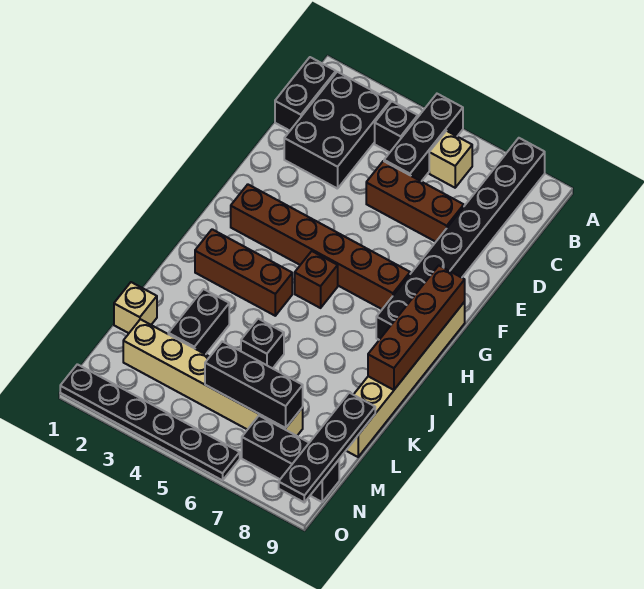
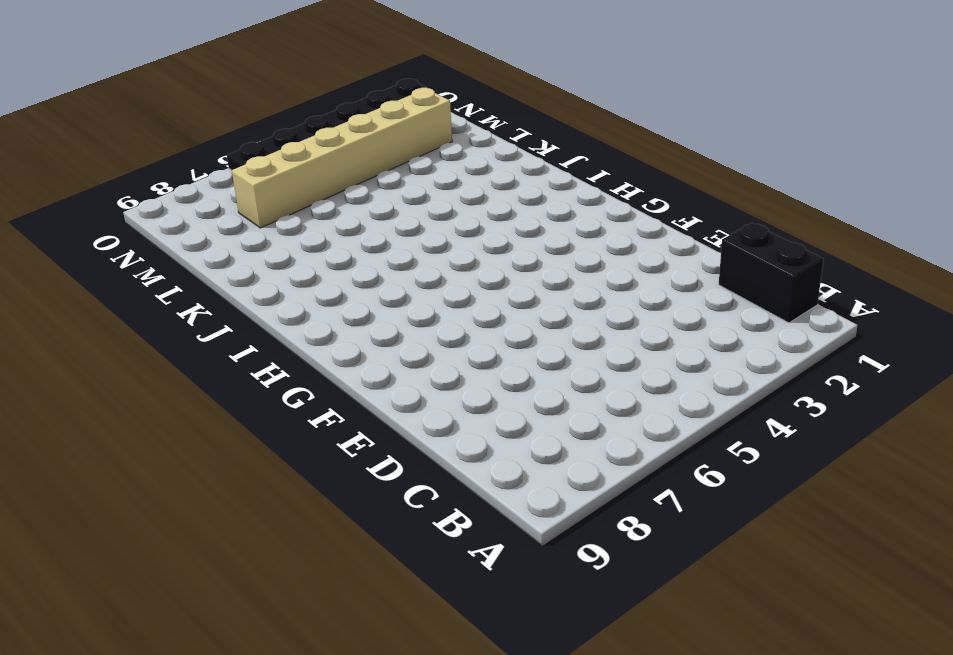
none -> black 1x3 brick [384,94,463,181]
none -> black 1x8 brick [376,138,545,340]
none -> black 2x3 brick [284,72,390,189]

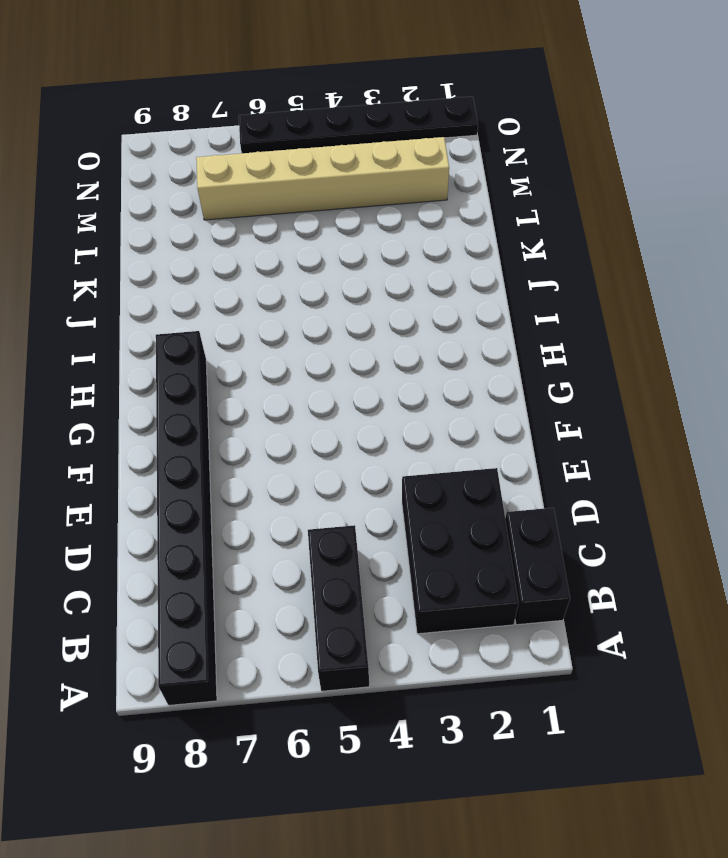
none -> black 1x1 brick [375,101,418,152]
none -> tan 1x1 brick [429,131,472,188]
none -> brown 1x3 brick [366,161,464,242]

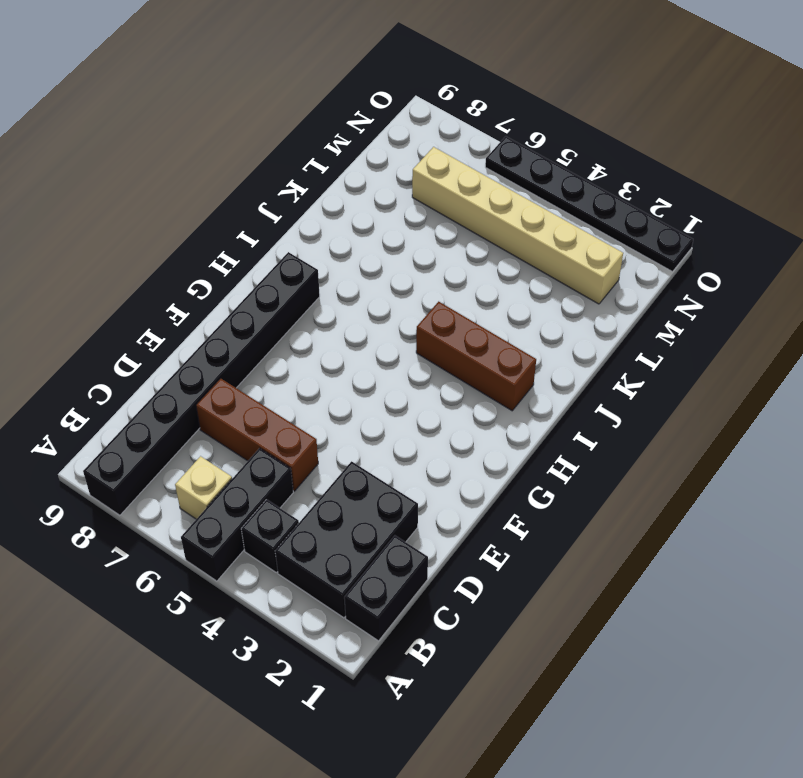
none -> brown 1x6 brick [231,184,410,309]
none -> tan 1x6 brick [346,302,465,457]
none -> brown 1x1 brick [295,251,338,308]

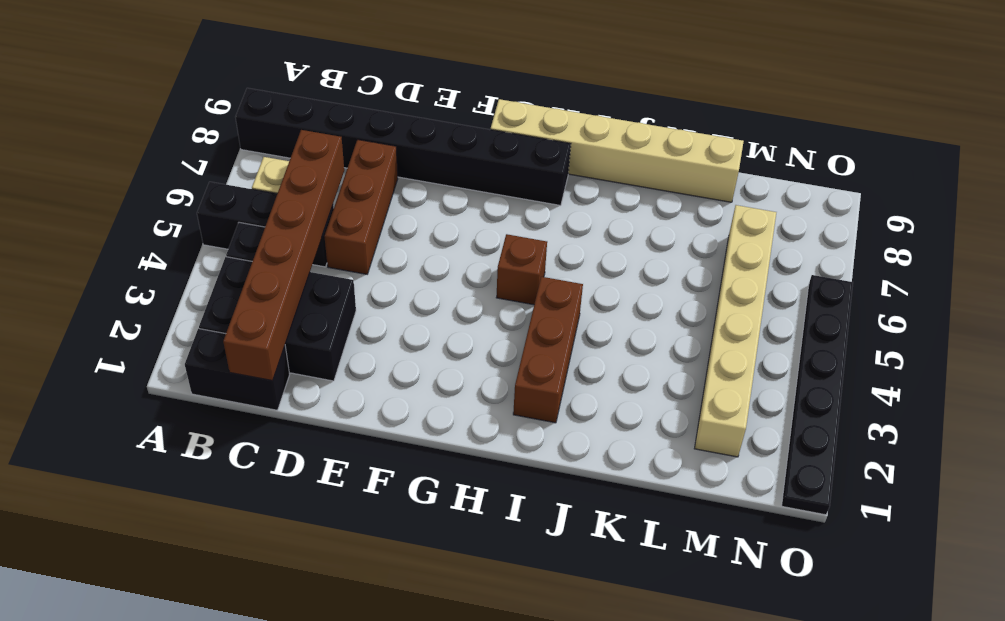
brown 1x6 brick [223,130,344,381] -> brown 1x6 brick moved to [231,184,410,309]
none -> black 1x2 brick [168,289,229,354]
none -> black 1x1 brick [241,319,284,368]
none -> tan 1x1 brick [114,282,157,333]

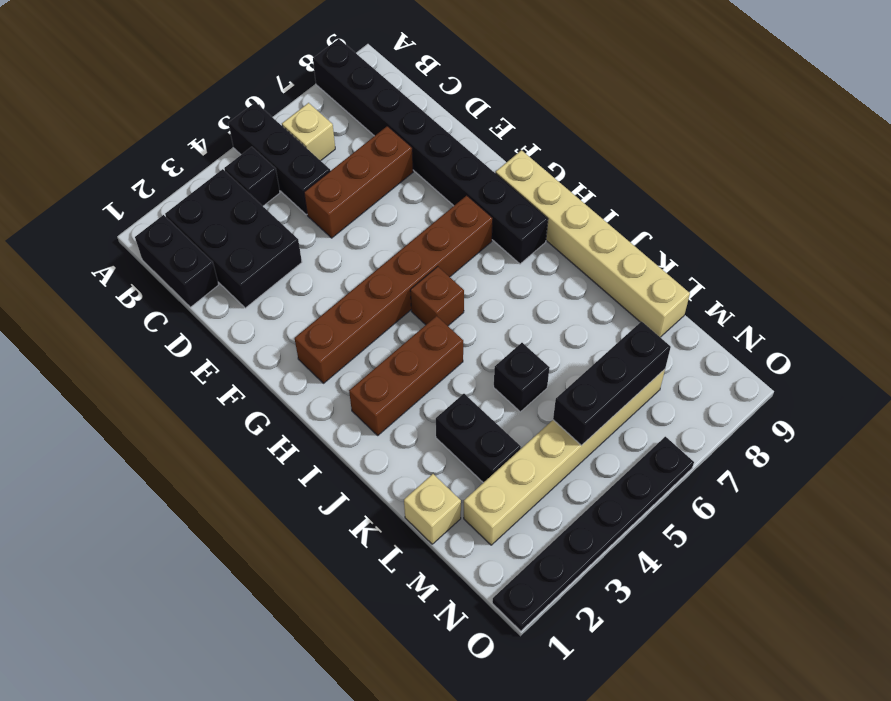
none -> black 1x3 brick [242,416,339,502]
none -> brown 1x4 brick [368,266,465,390]
none -> black 1x4 plate [279,393,375,502]

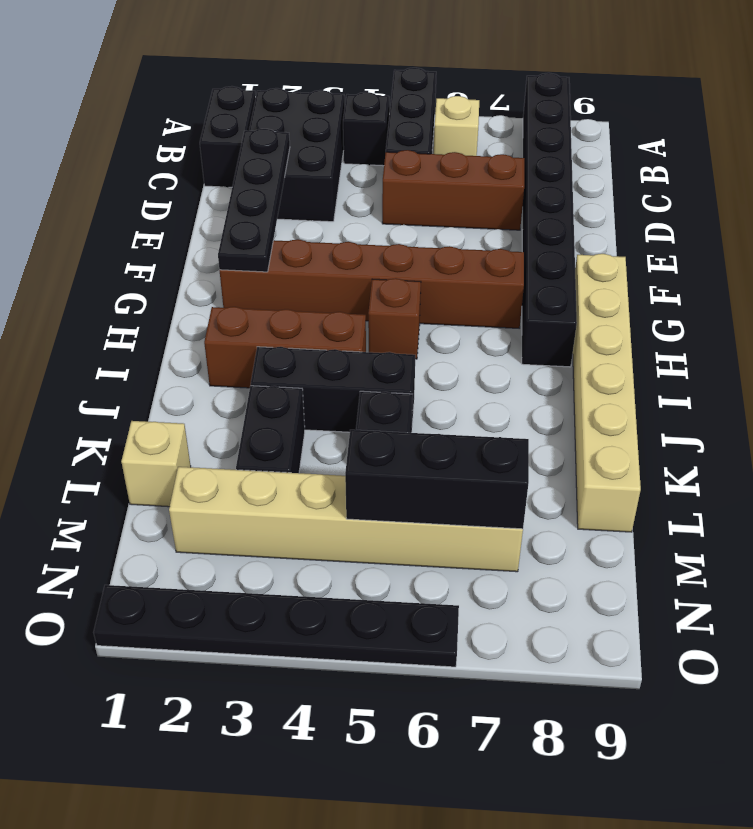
black 1x4 plate [218,129,290,272] -> black 1x4 plate moved to [279,393,375,502]
black 1x3 brick [251,347,415,432] -> black 1x3 brick moved to [242,416,339,502]
none -> brown 1x4 brick [368,266,465,390]

